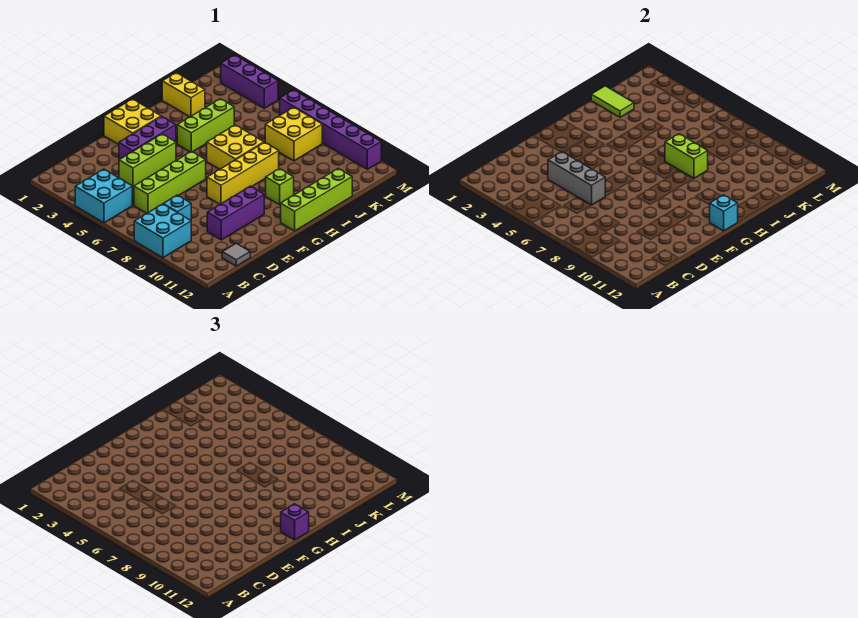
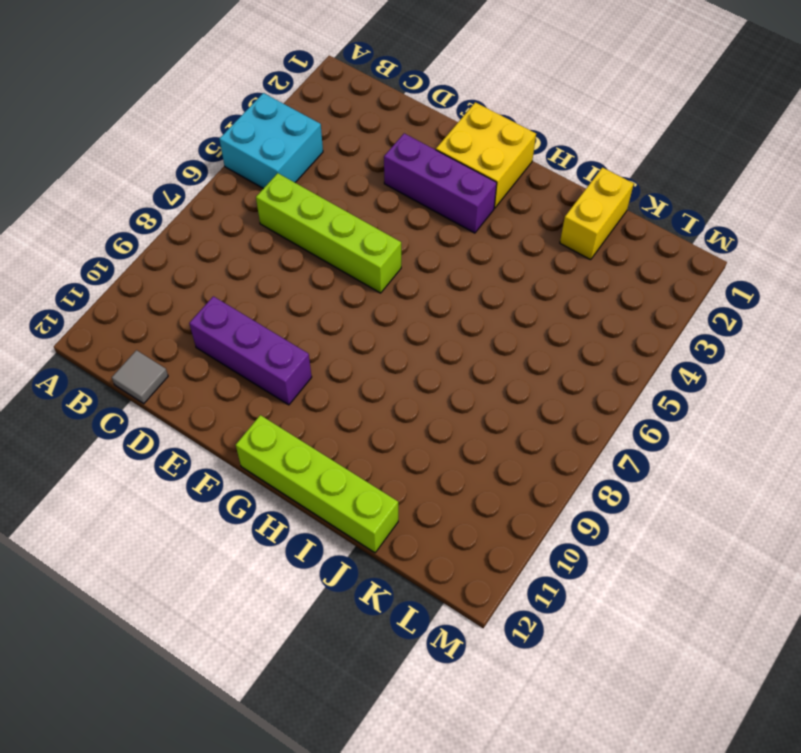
none -> cyan 2x2 brick [134,204,191,258]
none -> cyan 1x1 brick [164,195,191,220]
none -> lime 1x3 brick [119,134,176,188]

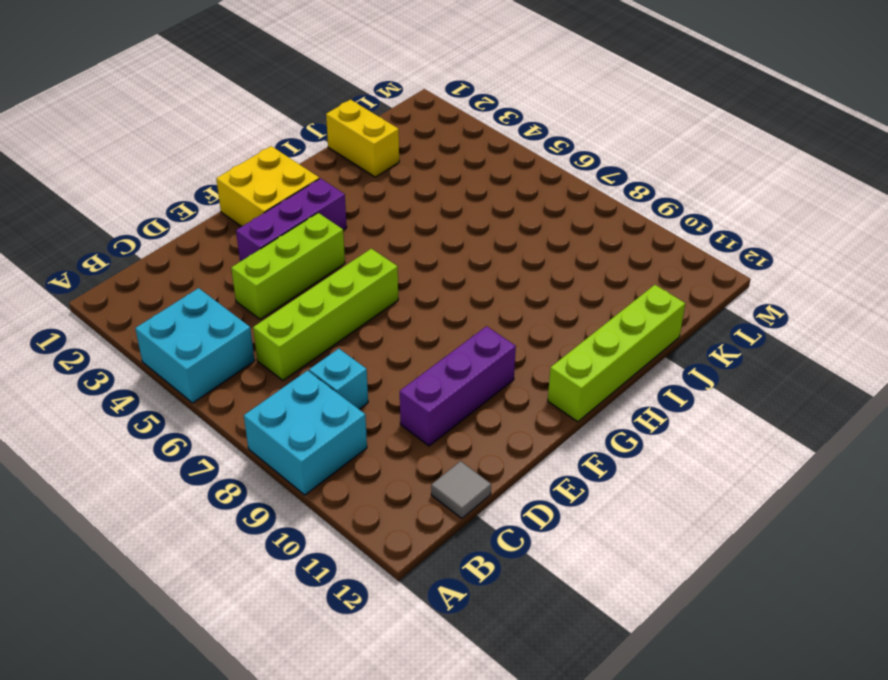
none -> yellow 1x4 brick [207,142,279,204]
none -> lime 1x3 brick [177,99,234,152]
none -> yellow 2x2 brick [207,125,264,169]

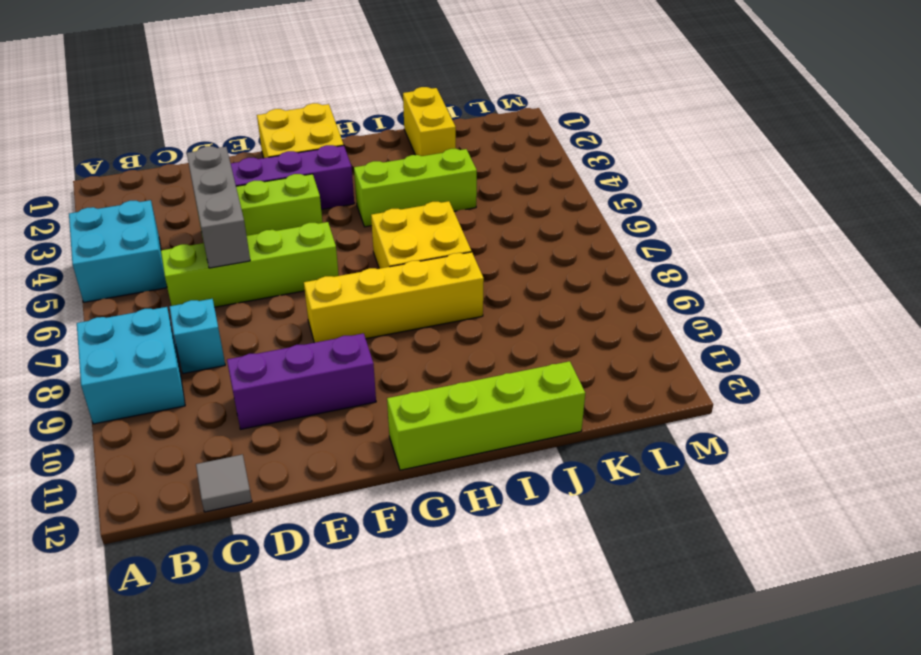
none -> lime 1x1 brick [266,169,294,205]
none -> yellow 2x2 brick [265,107,322,161]
none -> purple 1x3 brick [221,55,278,108]

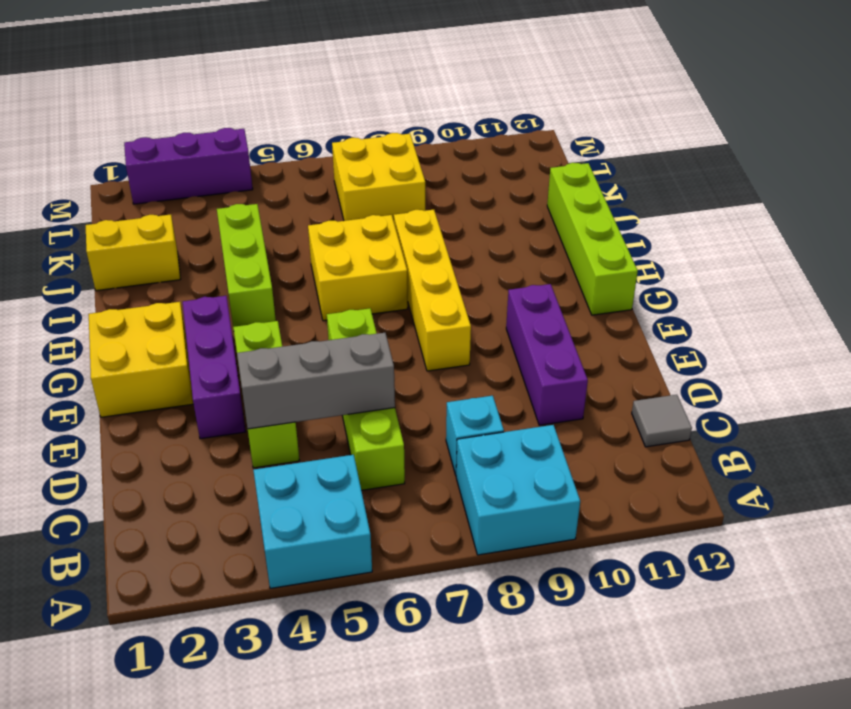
none -> lime 1x1 brick [266,169,294,205]
none -> purple 1x6 brick [280,90,381,169]
none -> cyan 1x1 brick [710,195,738,231]

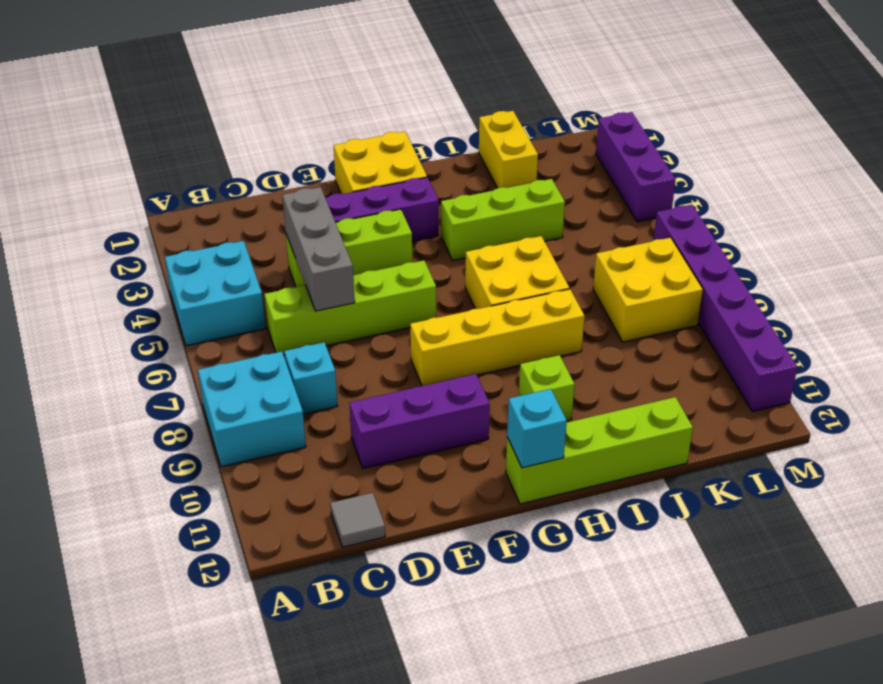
none -> lime 1x2 brick [665,134,708,179]
none -> lime 1x2 tile [591,86,634,117]
none -> purple 1x1 brick [281,504,309,540]

